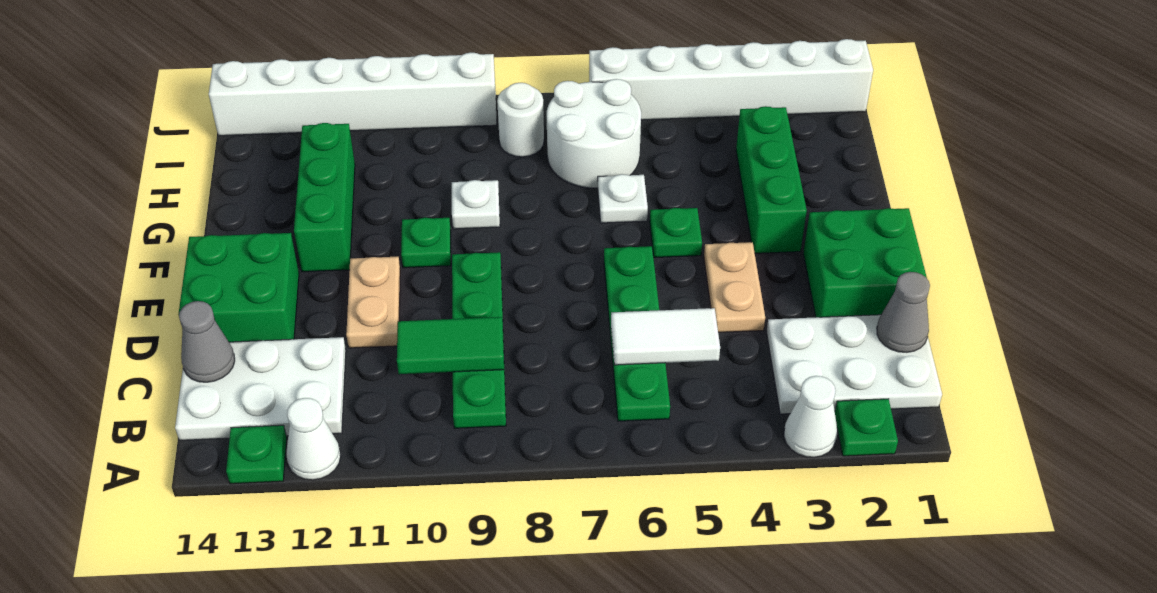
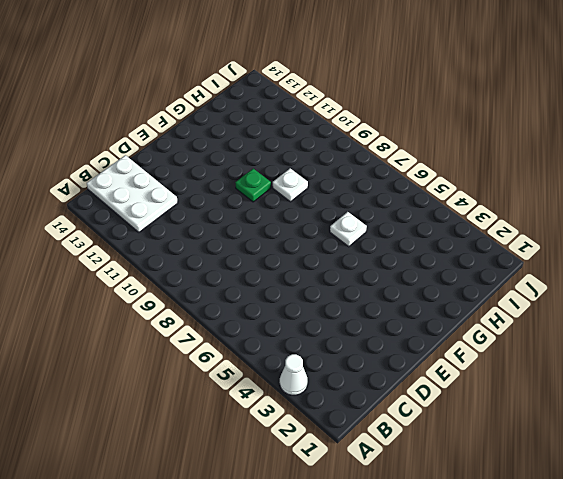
none -> green 1x1 plate [835,399,898,456]
none -> white 1x1 cone [286,398,341,480]
none -> green 1x1 plate [226,425,287,484]

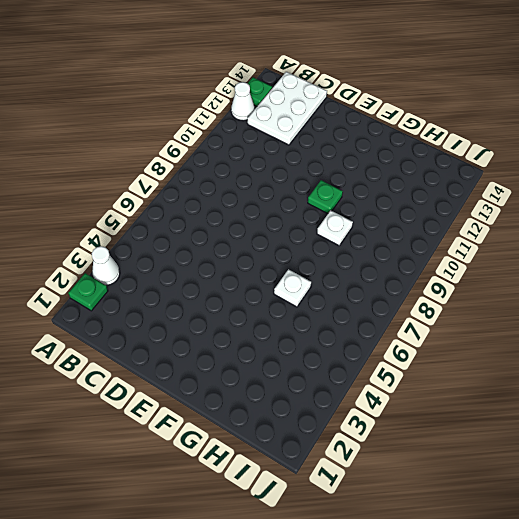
none -> white 2x3 plate [766,315,942,414]
none -> green 1x4 plate [604,246,670,421]
none -> green 1x4 plate [452,252,506,428]

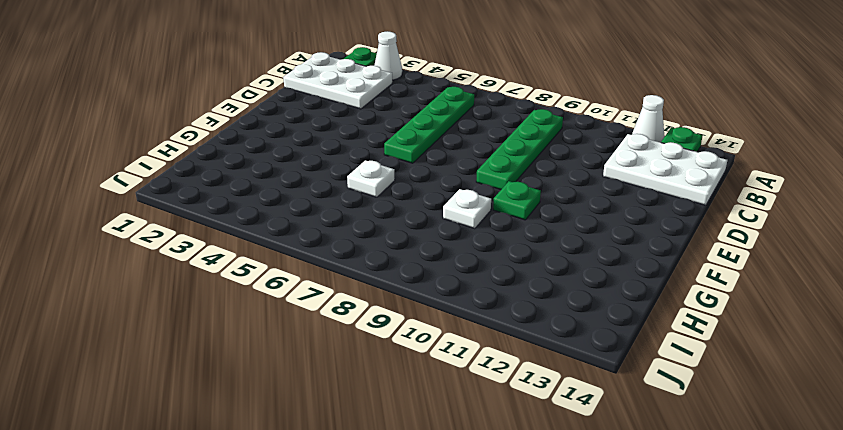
none -> green 2x2 brick [803,208,927,317]
none -> tan 1x2 plate [704,242,765,332]
none -> tan 1x2 plate [346,257,400,348]

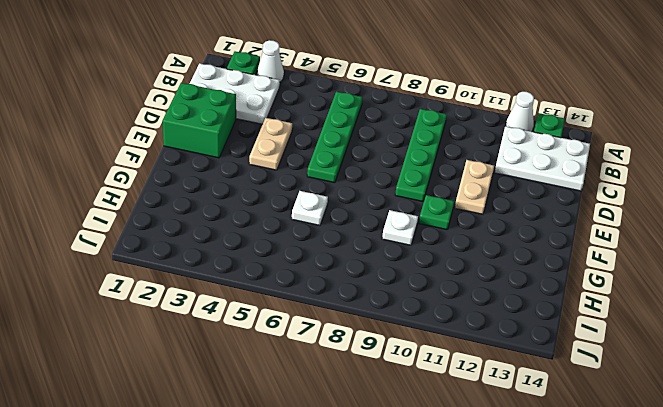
none -> green 2x2 brick [179,233,299,342]
none -> green 1x3 brick [736,106,807,253]
none -> green 1x1 plate [650,208,702,258]

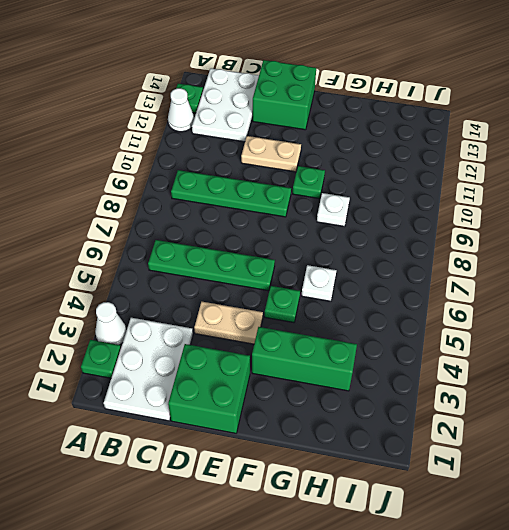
none -> green 1x3 brick [294,123,355,272]
none -> white 2x2 round brick [547,79,641,188]
none -> white 1x1 round brick [497,83,544,157]

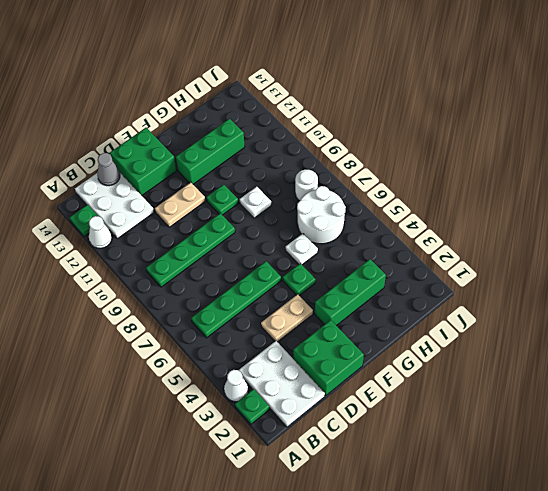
none -> white 1x6 brick [589,39,873,120]
none -> white 1x6 brick [209,53,497,136]
none -> grey 1x1 cone [877,272,930,352]

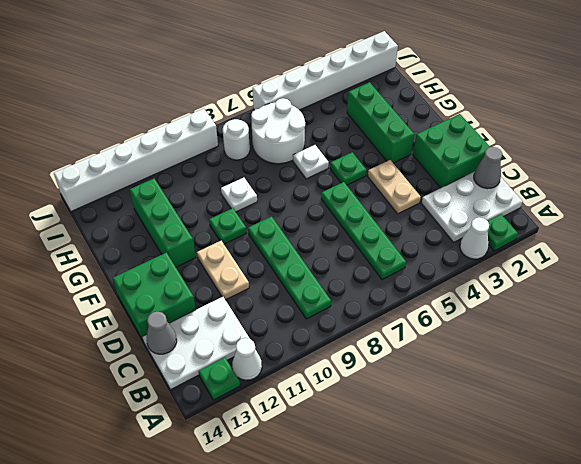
none -> white 1x2 tile [611,308,720,365]
none -> green 1x2 tile [397,317,504,374]

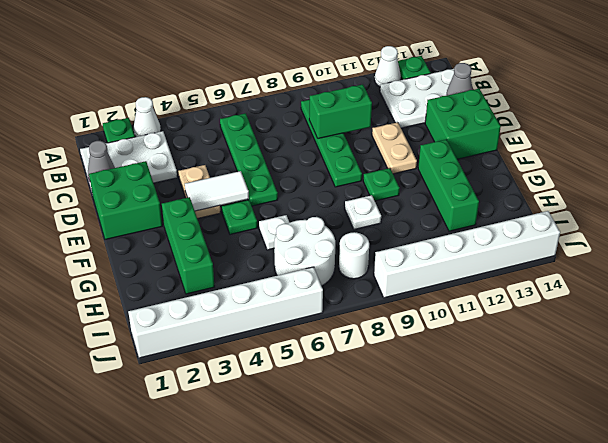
green 1x2 brick [309,85,372,139] -> green 1x2 tile [397,317,504,374]
white 1x2 tile [185,171,249,211] -> white 1x2 tile moved to [611,308,720,365]

